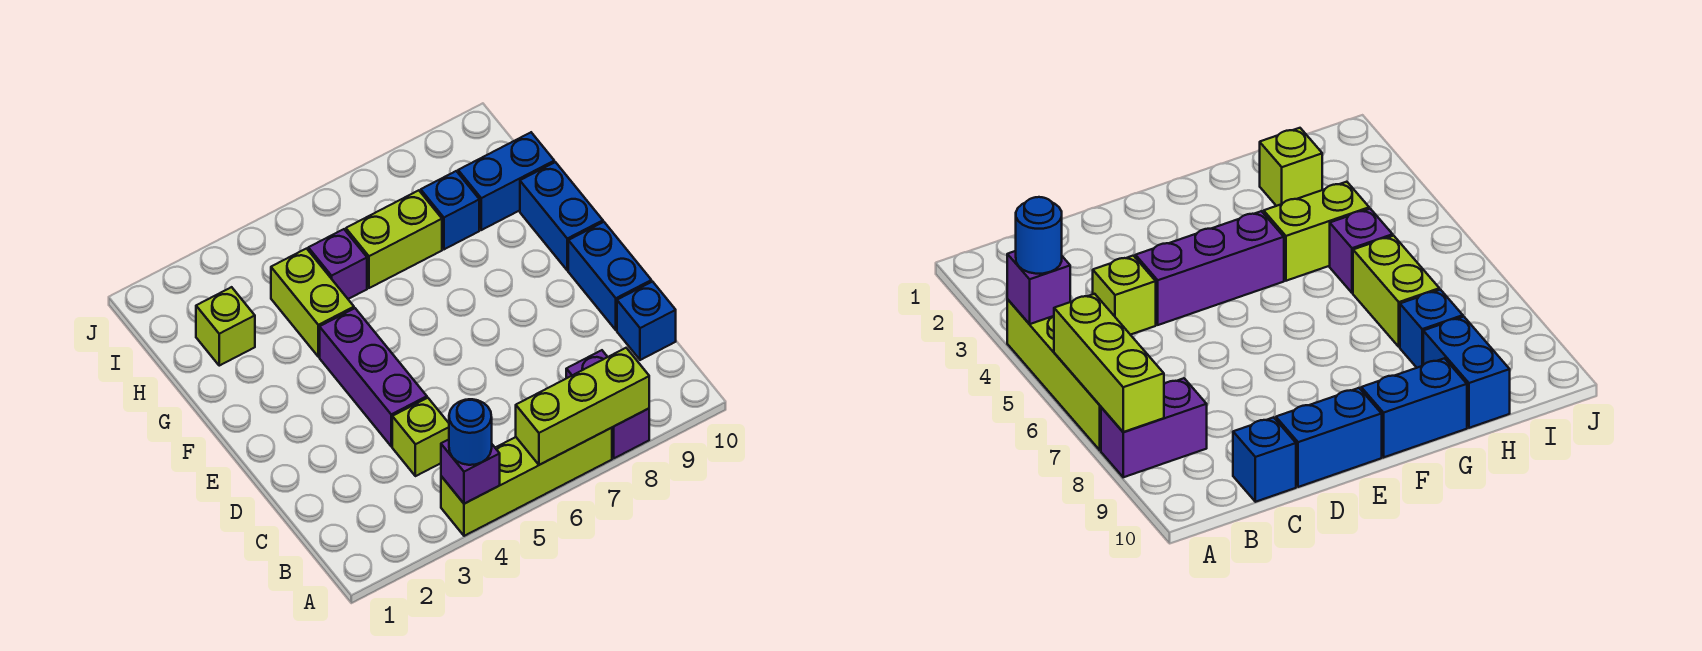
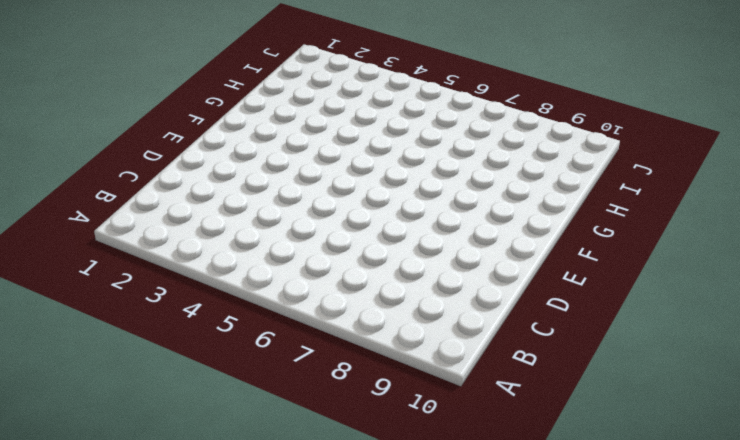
none -> lime 1x4 brick [441,428,612,536]
none -> purple 1x2 brick [566,350,649,458]
none -> lime 1x1 brick [392,398,449,476]

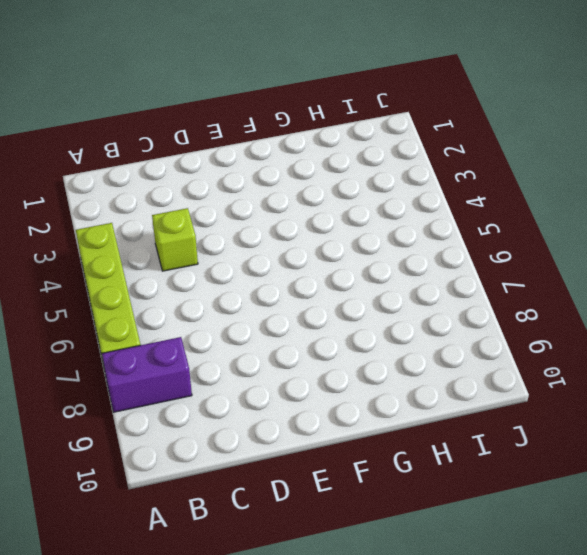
none -> blue 1x1 brick [617,282,676,360]
none -> purple 1x3 brick [320,308,427,446]
none -> blue 1x2 brick [568,222,651,330]

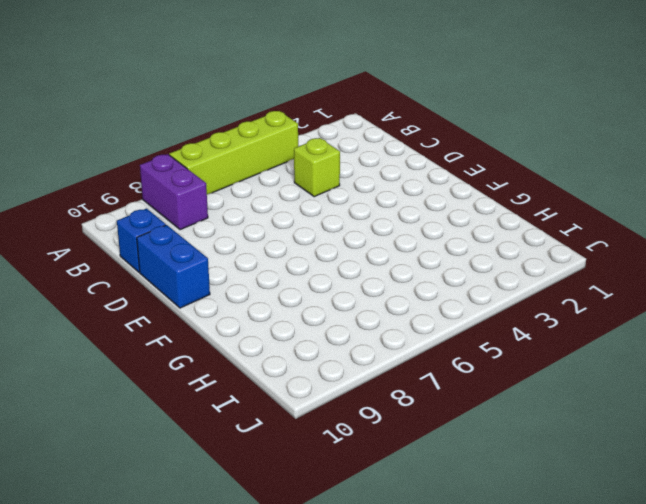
none -> purple 1x3 brick [320,308,427,446]
none -> blue 1x2 brick [520,162,603,270]
none -> lime 1x2 brick [271,249,354,357]

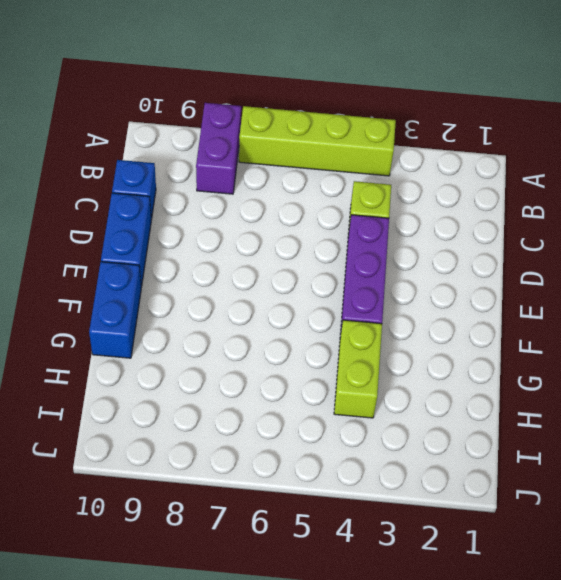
none -> lime 1x1 brick [196,287,255,366]
none -> purple 1x1 brick [308,229,367,299]
none -> lime 1x2 brick [346,190,442,288]

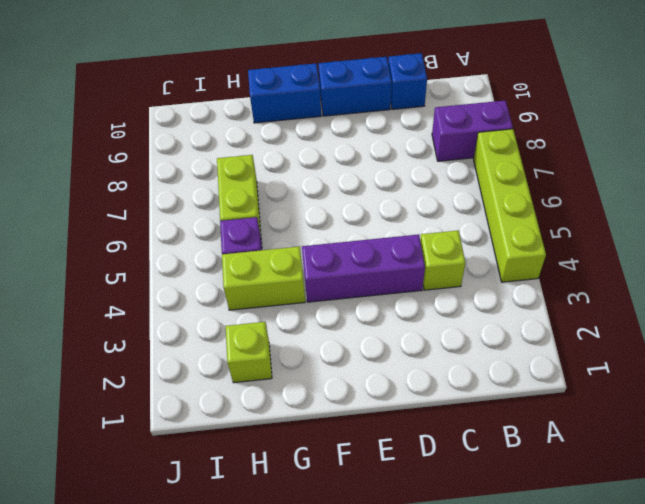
none -> blue 1x1 brick [421,171,479,249]
none -> blue 1x2 brick [458,132,554,230]
none -> purple 1x1 brick [441,439,500,504]

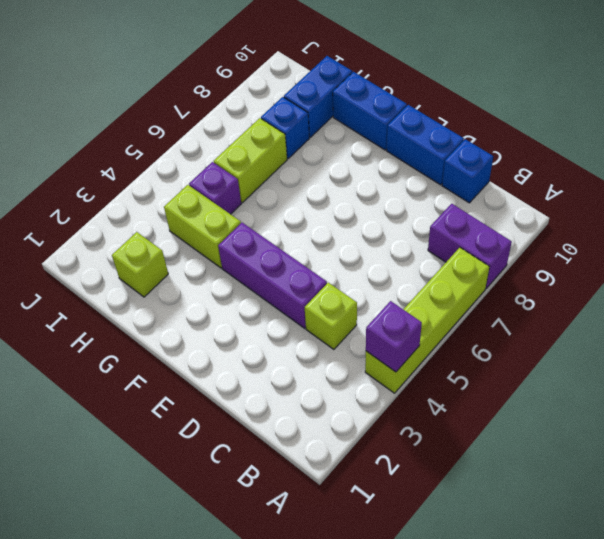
none -> lime 1x3 brick [516,348,649,465]
none -> blue 1x1 round brick [449,399,492,465]

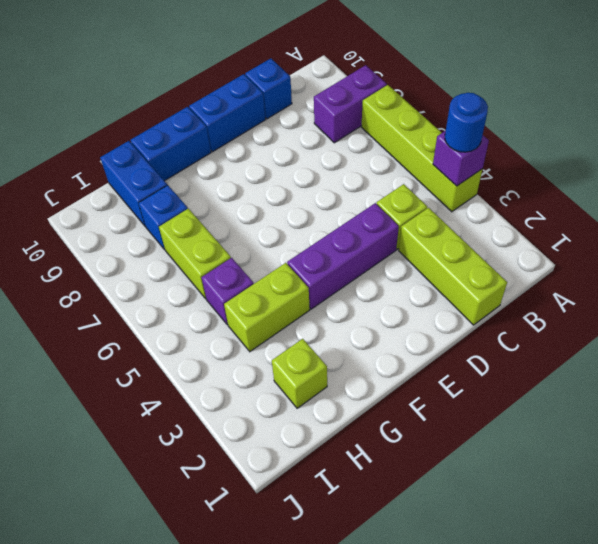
lime 1x3 brick [399,208,507,325] -> lime 1x3 brick moved to [516,348,649,465]

